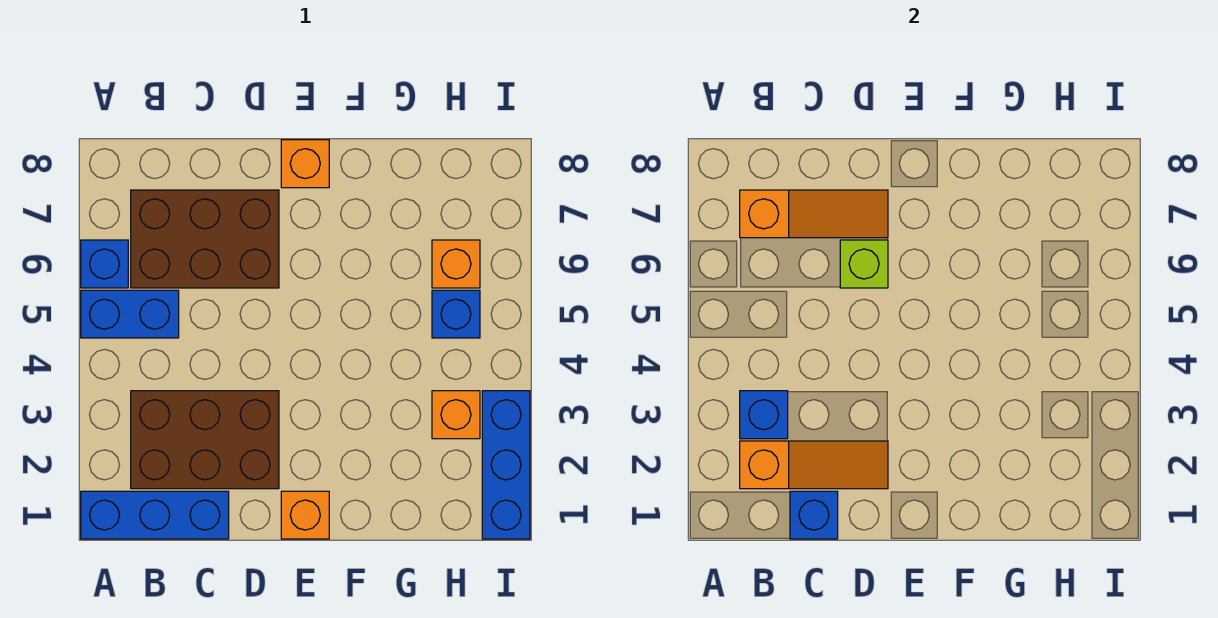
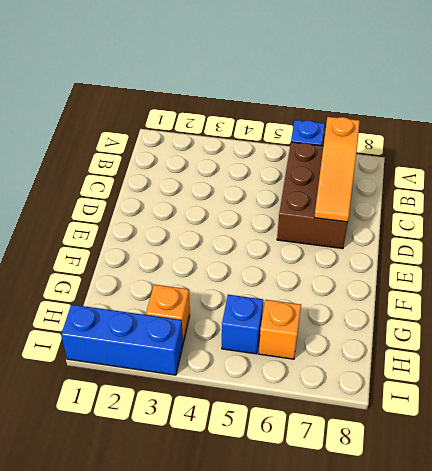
none -> blue 1x3 brick [81,491,229,539]
none -> blue 1x2 brick [81,290,179,338]
none -> brown 2x3 brick [131,391,279,489]

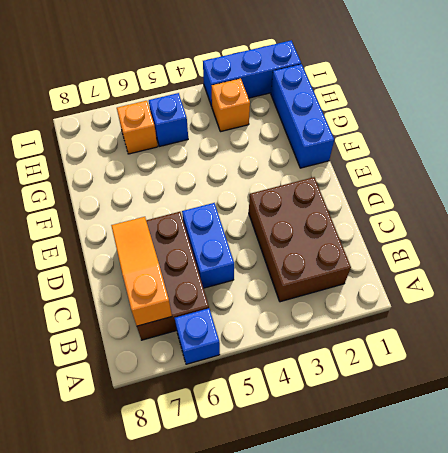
blue 1x2 brick [182,203,234,288] -> blue 1x2 brick moved to [81,290,179,338]
blue 1x3 brick [271,64,334,168] -> blue 1x3 brick moved to [81,491,229,539]
none -> orange 1x1 brick [281,491,329,539]
none -> orange 1x1 brick [281,140,329,188]
none -> orange 1x3 slope [740,441,888,489]

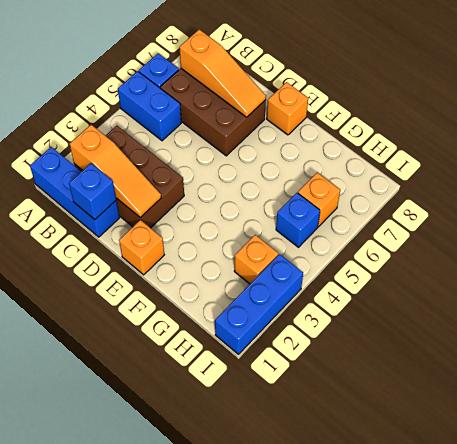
none -> blue 1x1 brick [740,391,788,439]
none -> lime 1x1 brick [840,240,888,288]

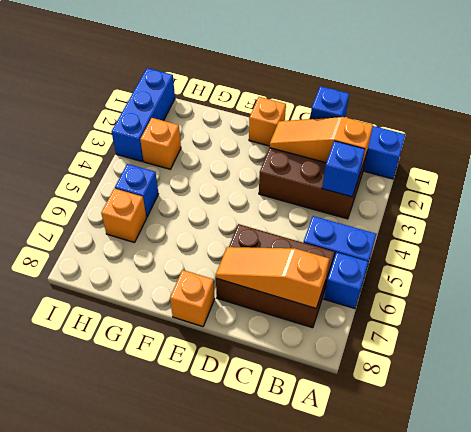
none -> lime 1x1 brick [840,240,888,288]

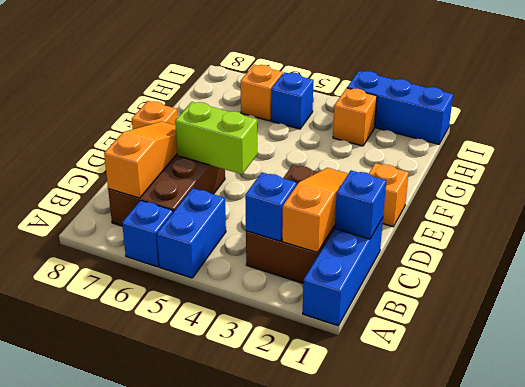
lime 1x2 brick [175,102,257,174] -> lime 1x1 brick [840,240,888,288]

